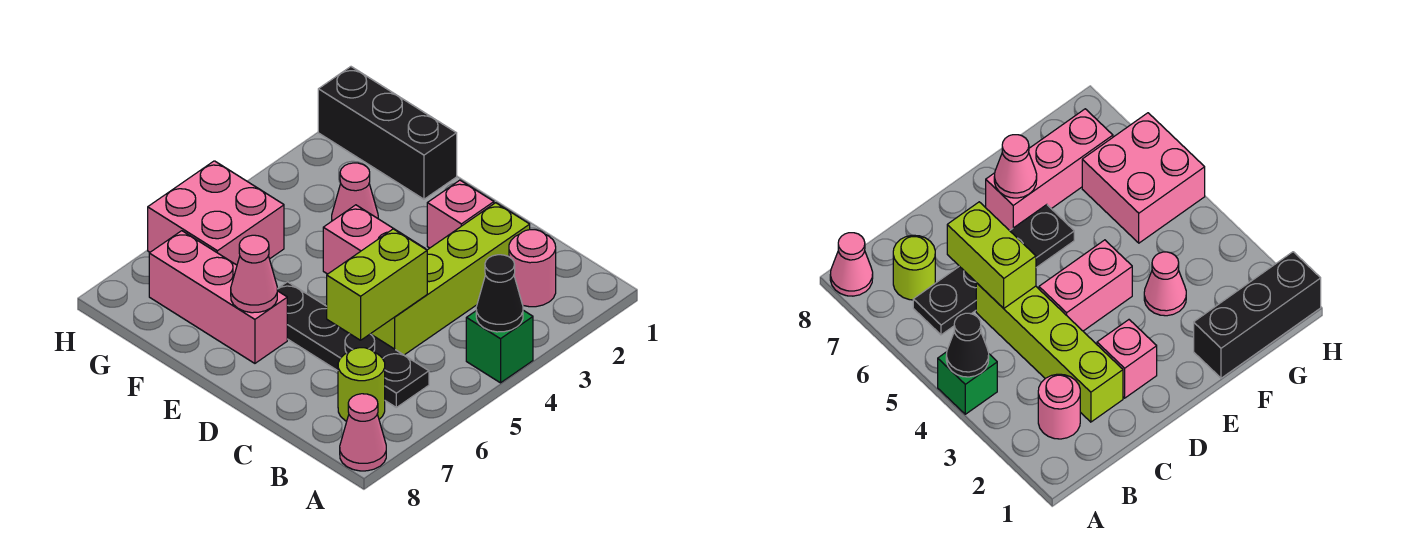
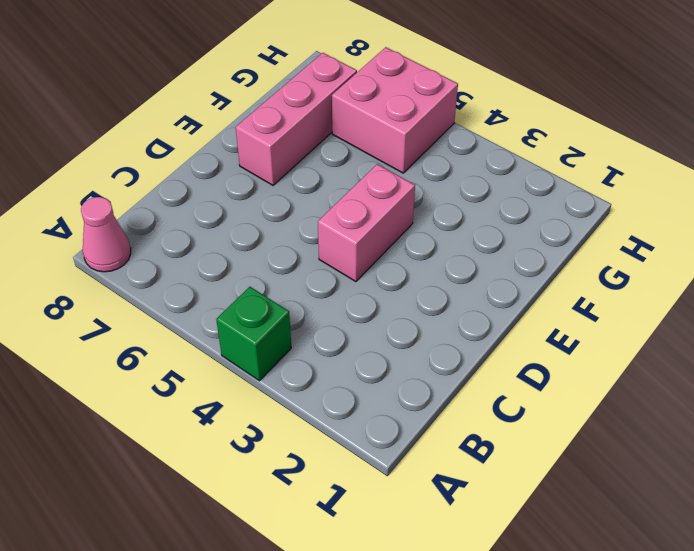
none -> pink 1x1 round brick [509,230,556,307]
none -> black 1x4 plate [277,282,429,407]
none -> lime 1x1 round brick [338,348,385,421]

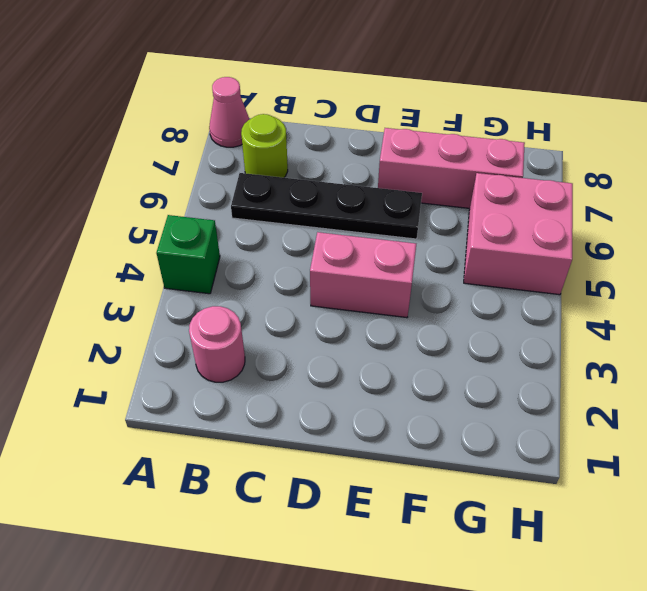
none -> lime 1x4 brick [371,203,530,355]
none -> pink 1x1 brick [427,180,494,248]
none -> black 1x3 brick [318,67,457,199]

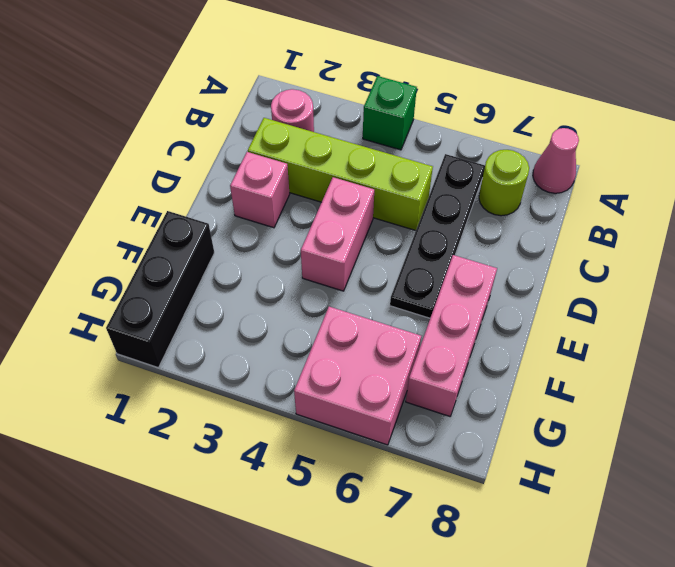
none -> pink 1x1 cone [332,163,378,221]
none -> black 1x1 cone [476,255,523,332]
none -> lime 1x2 brick [327,229,427,340]

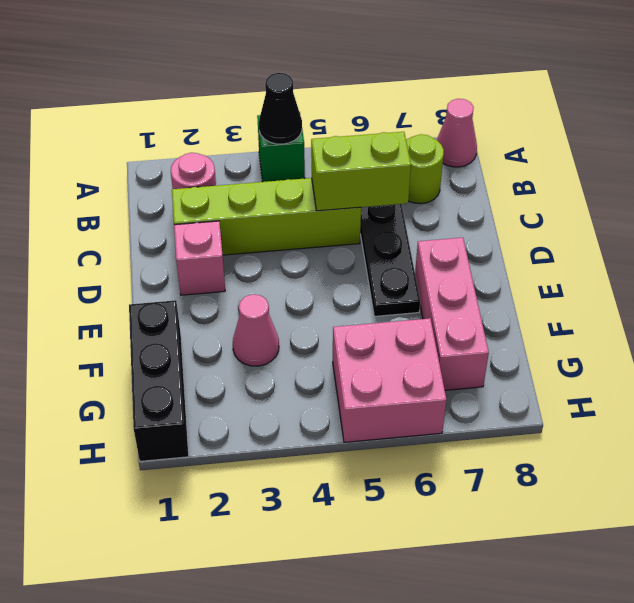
none -> pink 1x2 brick [323,205,425,274]
none -> pink 1x1 cone [231,235,277,313]

